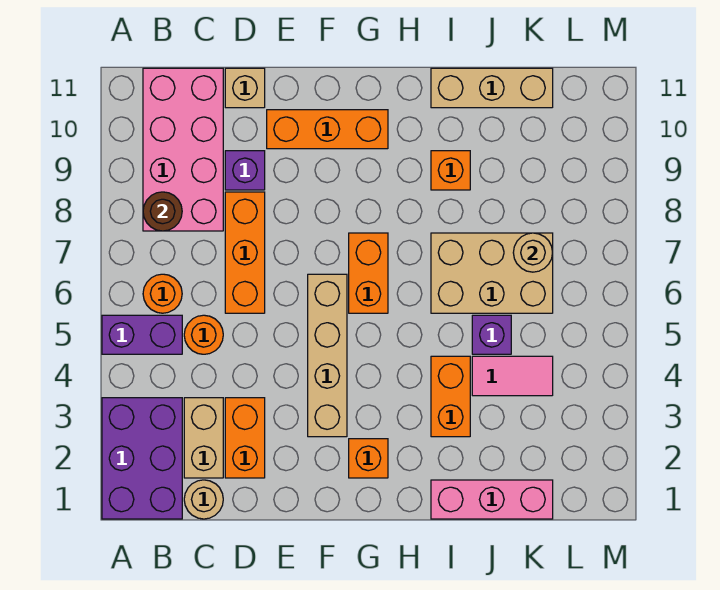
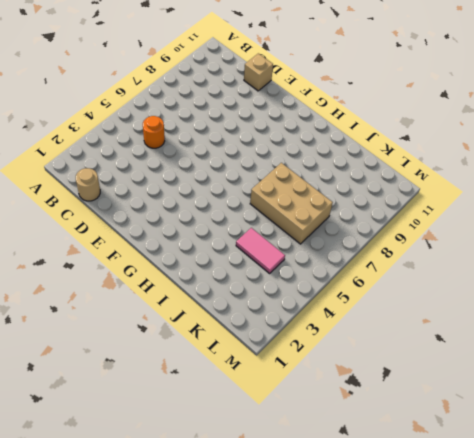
none -> purple 2x3 brick [102,398,182,519]
none -> purple 1x2 brick [102,315,182,354]
none -> orange 1x1 round brick [143,274,182,313]

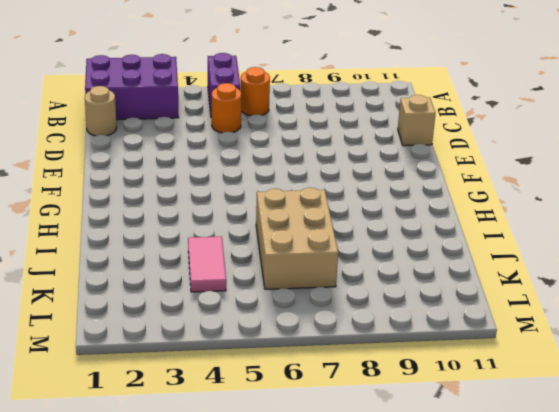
none -> pink 2x4 brick [143,68,223,231]
none -> tan 1x2 brick [184,398,223,478]
none -> orange 1x2 brick [225,398,265,478]

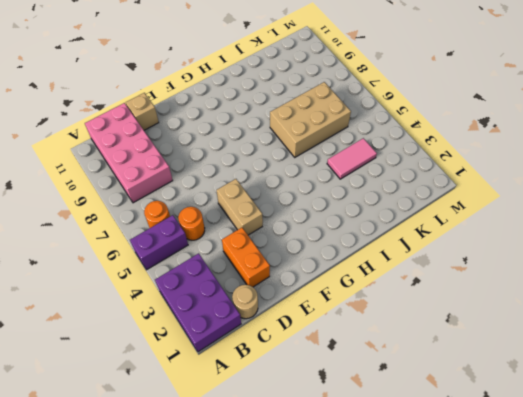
tan 1x2 brick [217,179,263,235] -> tan 1x2 brick moved to [184,398,223,478]
none -> orange 1x3 brick [225,192,265,313]
none -> purple 1x1 brick [225,151,265,190]
none -> orange 1x3 brick [267,110,388,149]

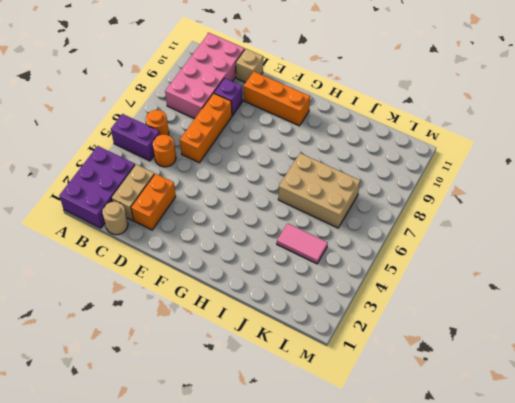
none -> tan 1x4 brick [308,274,347,437]
none -> orange 1x1 brick [349,439,388,478]
none -> orange 1x2 brick [349,233,388,313]

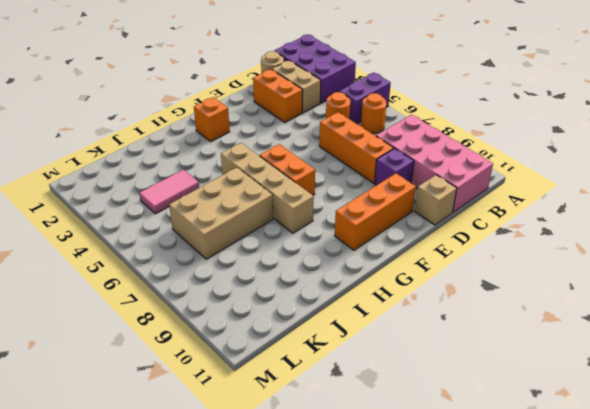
tan 1x4 brick [221,143,314,233] -> tan 1x4 brick moved to [308,274,347,437]
none -> pink 1x3 brick [431,480,553,519]
none -> orange 1x2 brick [431,356,470,437]
none -> orange 1x1 brick [431,151,470,190]

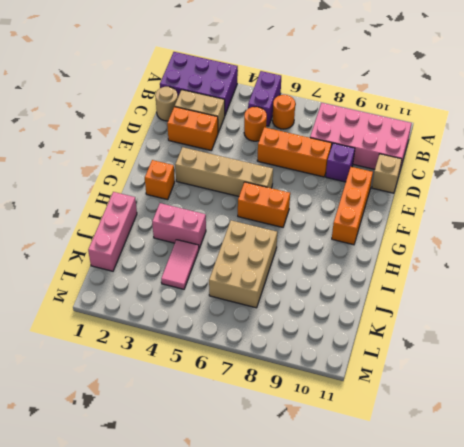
pink 1x2 brick [152,203,206,248] -> orange 1x2 brick [431,356,470,437]
none -> orange 1x1 brick [431,151,470,190]
none -> tan 1x3 brick [431,68,553,108]
none -> purple 1x1 brick [472,315,511,354]

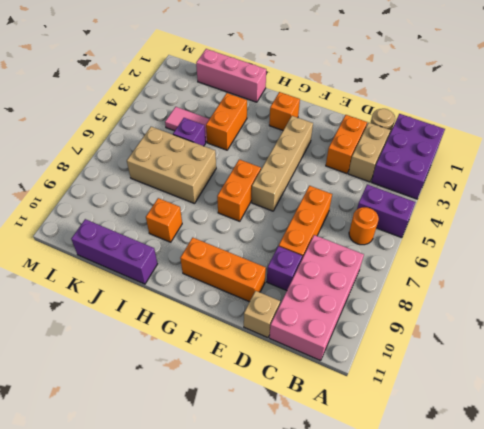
purple 1x3 brick [71,219,157,284] -> tan 1x3 brick [431,68,553,108]
none -> orange 1x1 round brick [184,315,223,354]
none -> brown 1x1 round brick [143,192,182,231]
none -> tan 1x1 round brick [513,233,553,272]

